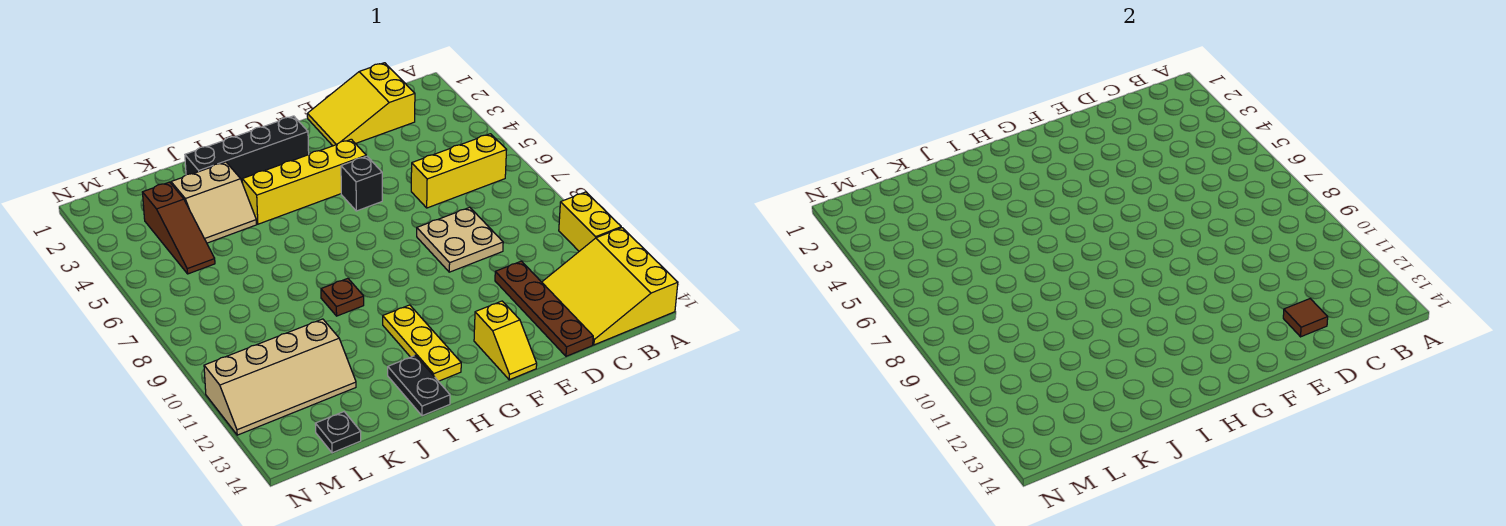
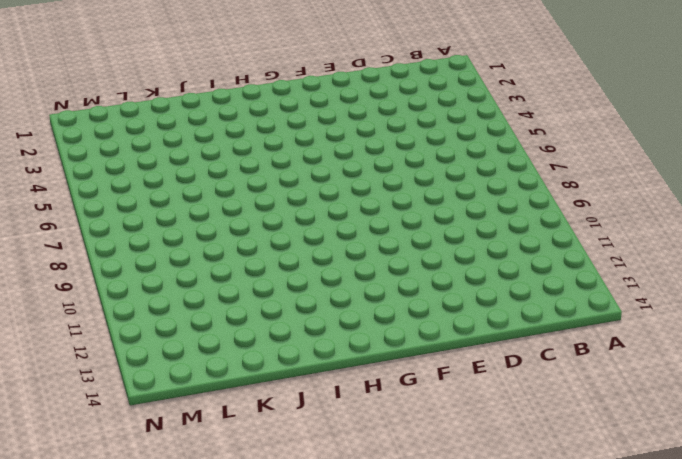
none -> yellow 1x2 brick [559,192,621,251]
none -> yellow 3x3 slope [542,228,678,345]
none -> yellow 1x3 brick [411,134,506,208]

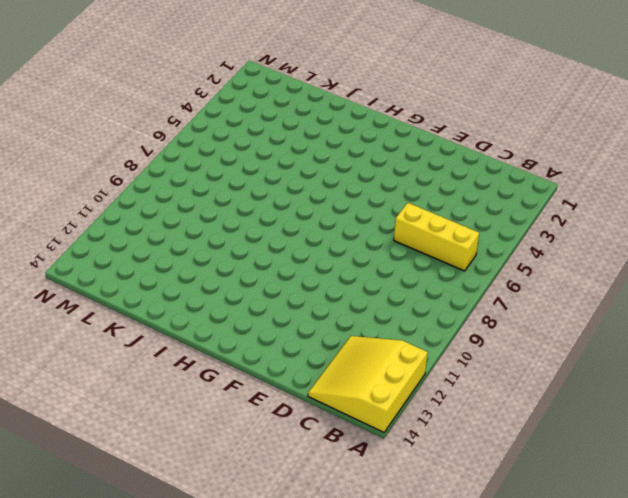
none -> yellow 1x2 brick [559,192,621,251]
none -> yellow 2x3 slope [307,63,415,146]
none -> tan 2x2 plate [417,207,503,272]

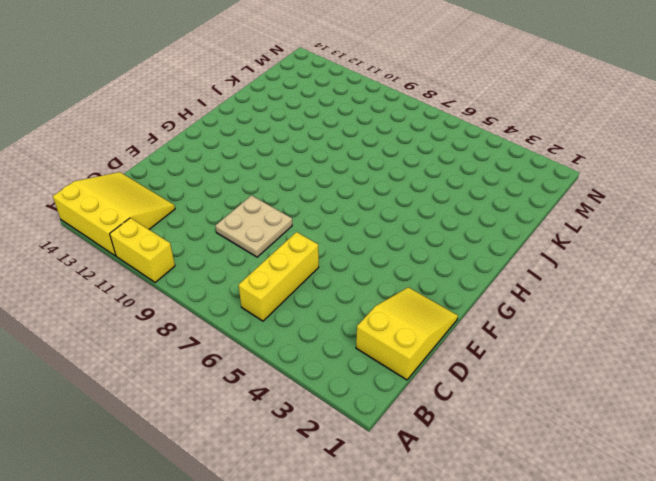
none -> brown 1x4 plate [495,261,593,356]
none -> yellow 1x4 brick [242,139,366,224]
none -> black 1x1 brick [341,156,382,211]

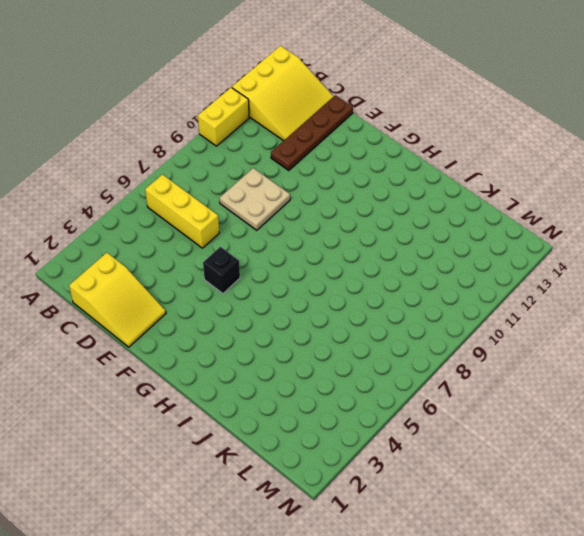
none -> yellow 1x4 brick [242,139,366,224]
none -> yellow 1x2 slope [474,301,537,380]
none -> black 1x4 brick [185,116,309,181]

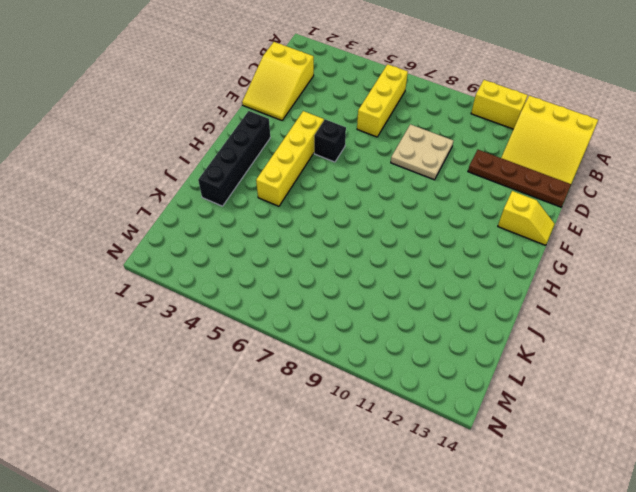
none -> yellow 1x3 plate [383,305,461,381]
none -> brown 1x1 plate [321,278,364,316]
none -> black 1x2 plate [388,355,450,416]

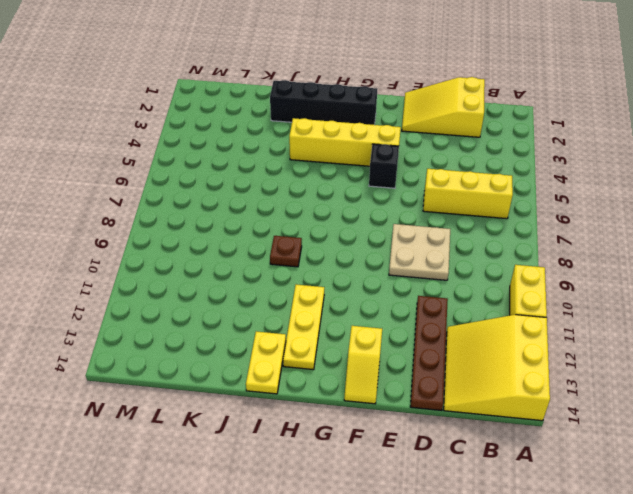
yellow 1x2 plate [246,331,286,394] -> black 1x2 plate [388,355,450,416]
none -> tan 2x2 slope [171,162,257,243]
none -> tan 2x4 slope [204,319,356,435]
none -> brown 1x3 slope [142,182,215,274]

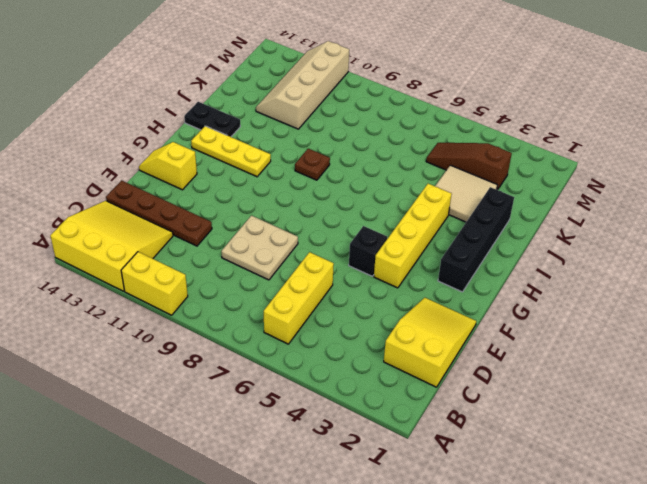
tan 2x2 tile [435,165,498,222] -> tan 2x2 slope [171,162,257,243]
none -> black 1x1 plate [315,412,361,453]
none -> brown 1x1 tile [1283,299,1328,337]

